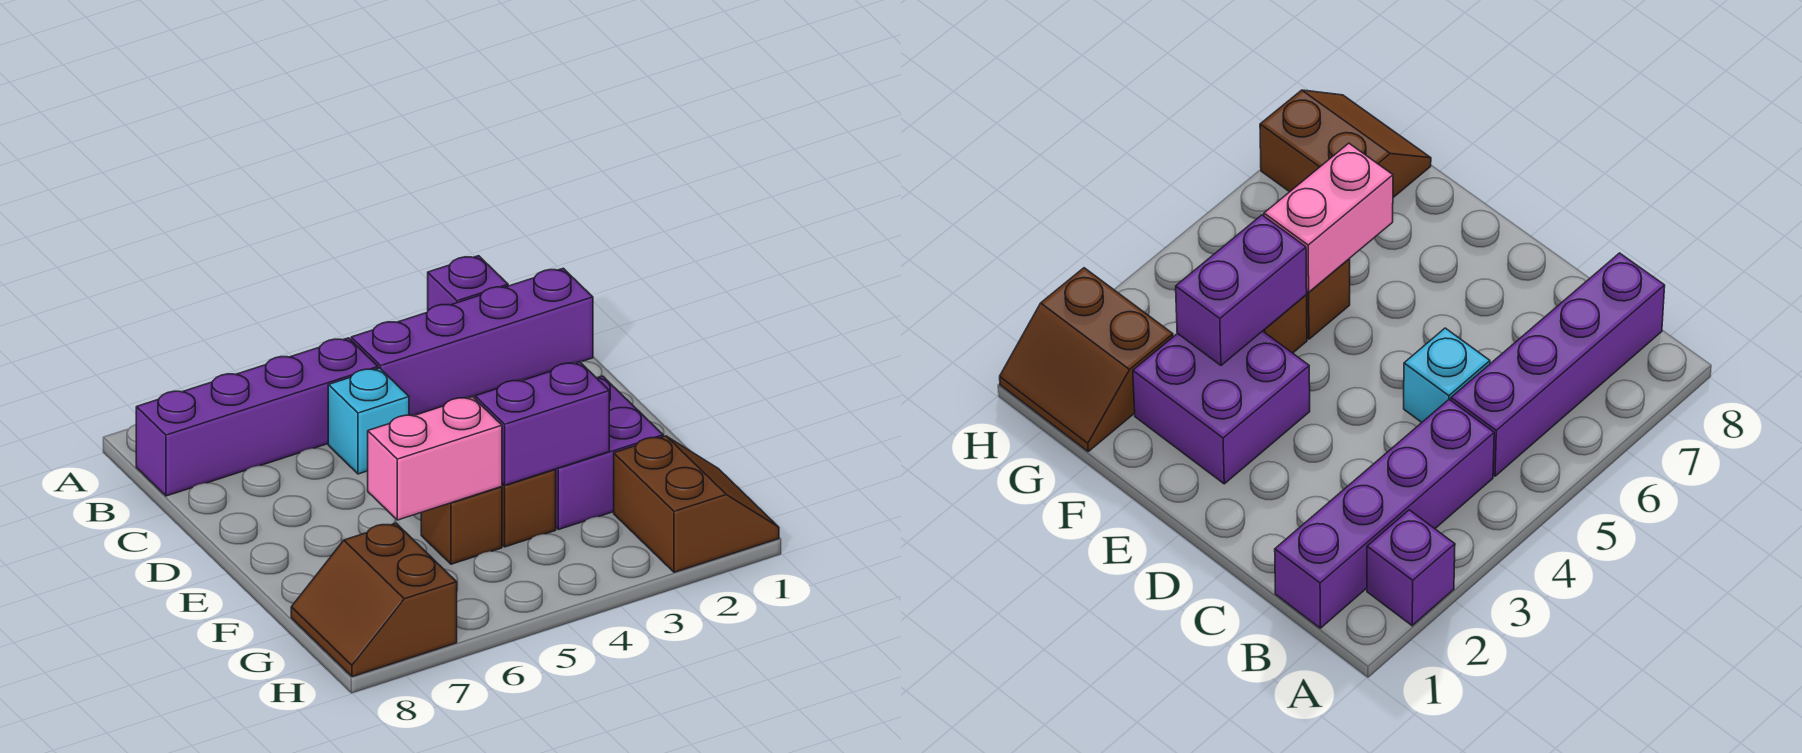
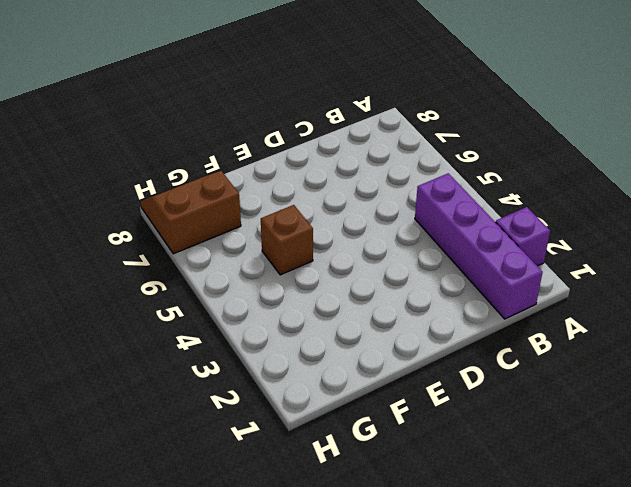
none -> purple 1x4 brick [136,338,378,496]
none -> cyan 1x1 brick [328,368,409,474]

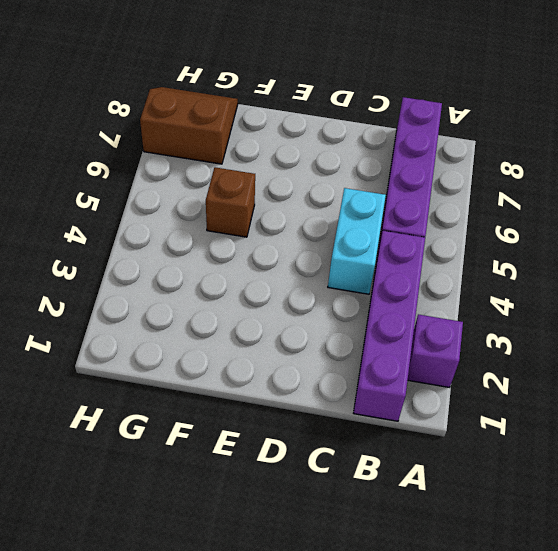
cyan 1x2 brick [328,188,386,294] -> cyan 1x1 brick [328,368,409,474]
none -> purple 2x2 brick [555,376,663,530]
none -> brown 1x1 brick [502,469,556,547]

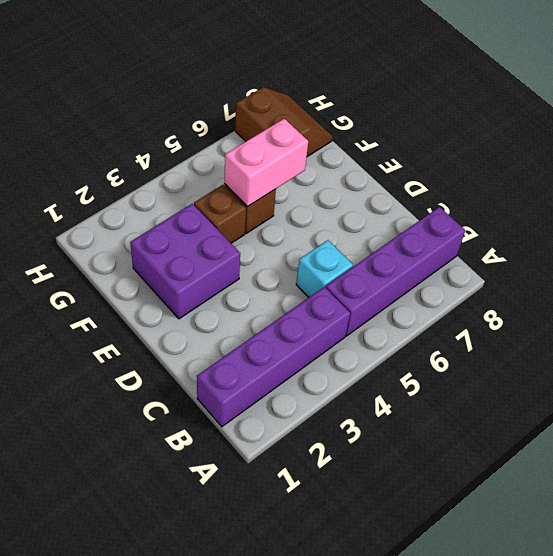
none -> purple 1x1 brick [428,256,508,310]
none -> brown 2x2 slope [614,436,779,572]

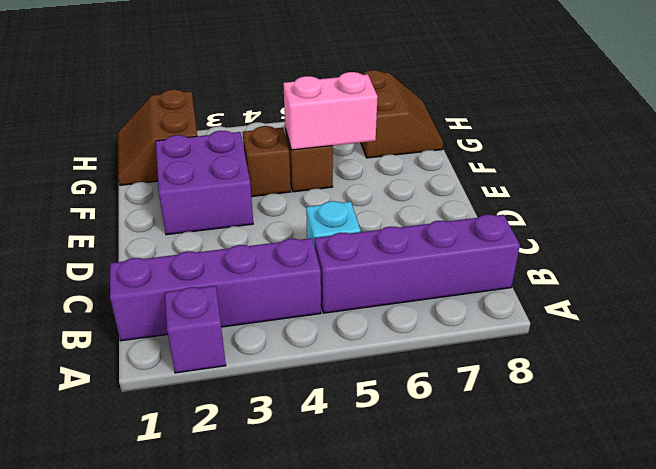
none -> purple 1x2 brick [475,362,609,485]

